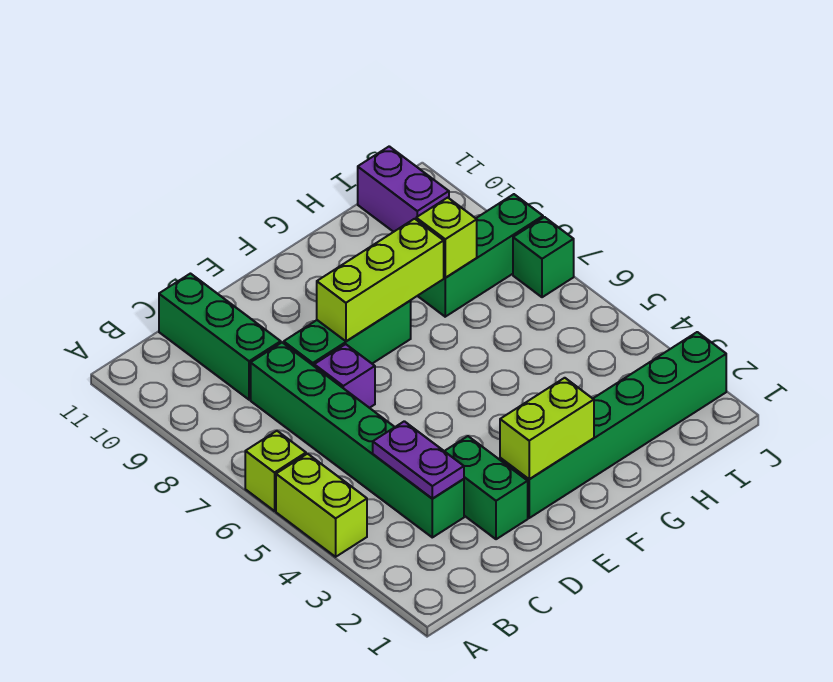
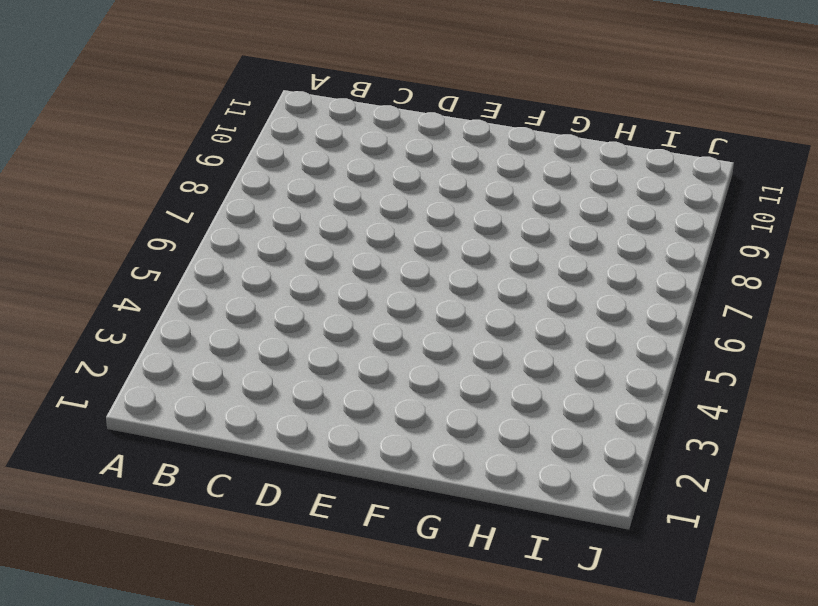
none -> lime 1x2 brick [276,454,367,557]
none -> lime 1x1 brick [245,431,306,511]
none -> green 1x6 brick [251,343,464,537]

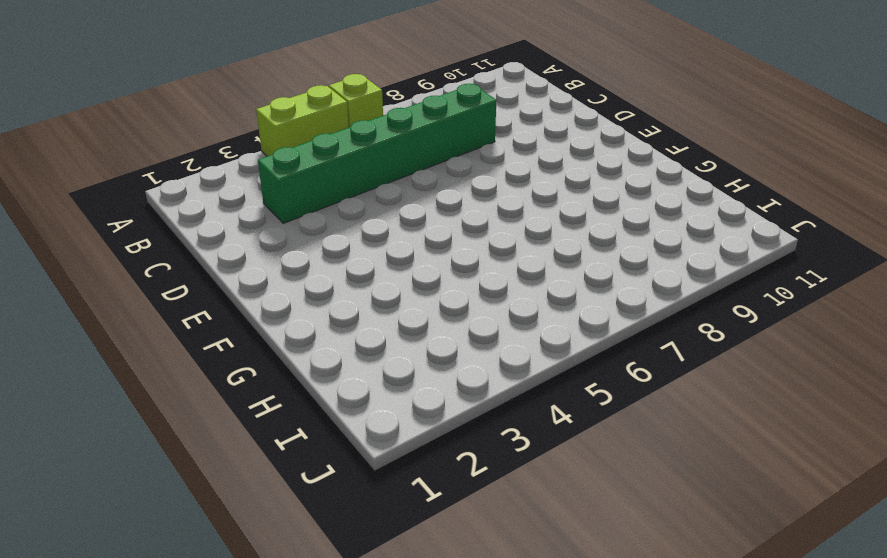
none -> green 1x3 brick [159,274,281,400]
none -> green 1x2 brick [445,436,528,539]
none -> purple 1x1 brick [314,344,375,408]

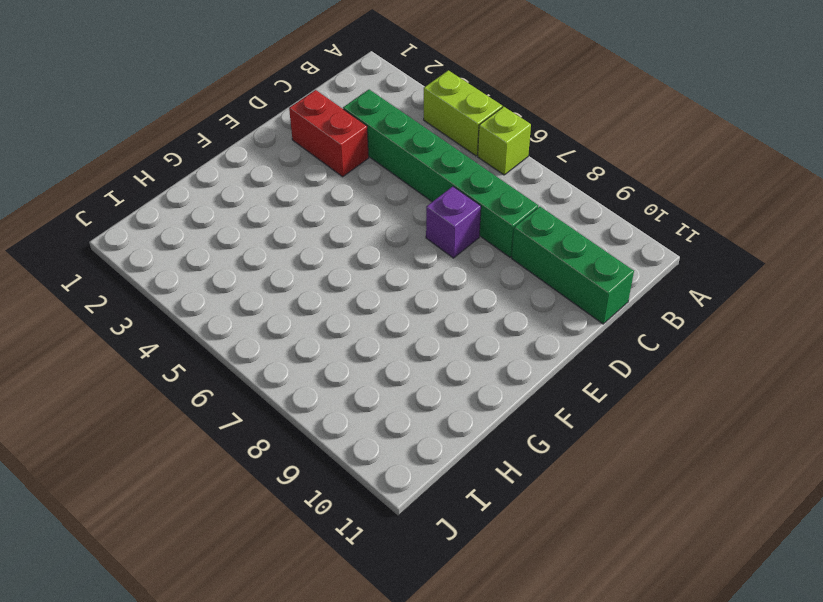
red 1x2 brick [289,90,369,177] -> green 1x2 brick [445,436,528,539]
none -> green 1x3 brick [284,301,411,366]
none -> green 1x6 brick [500,332,726,518]
none -> green 1x3 brick [418,194,543,317]

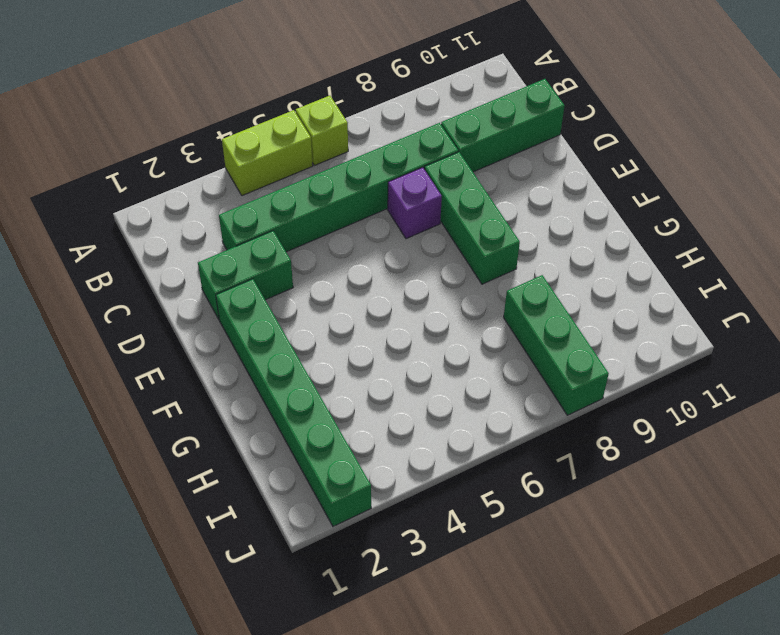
none -> purple 1x2 brick [358,146,449,232]
none -> green 1x1 brick [513,217,574,297]
none -> purple 1x2 plate [373,421,464,499]

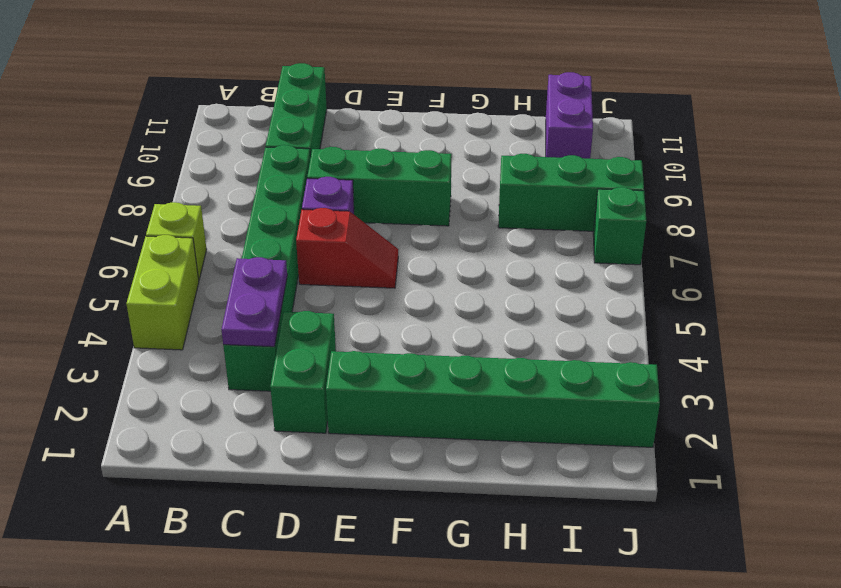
red 1x2 slope [296,208,398,288] -> none
none -> lime 1x2 brick [500,378,594,479]
none -> lime 1x3 brick [317,219,444,341]
none -> lime 1x1 brick [416,198,477,278]

